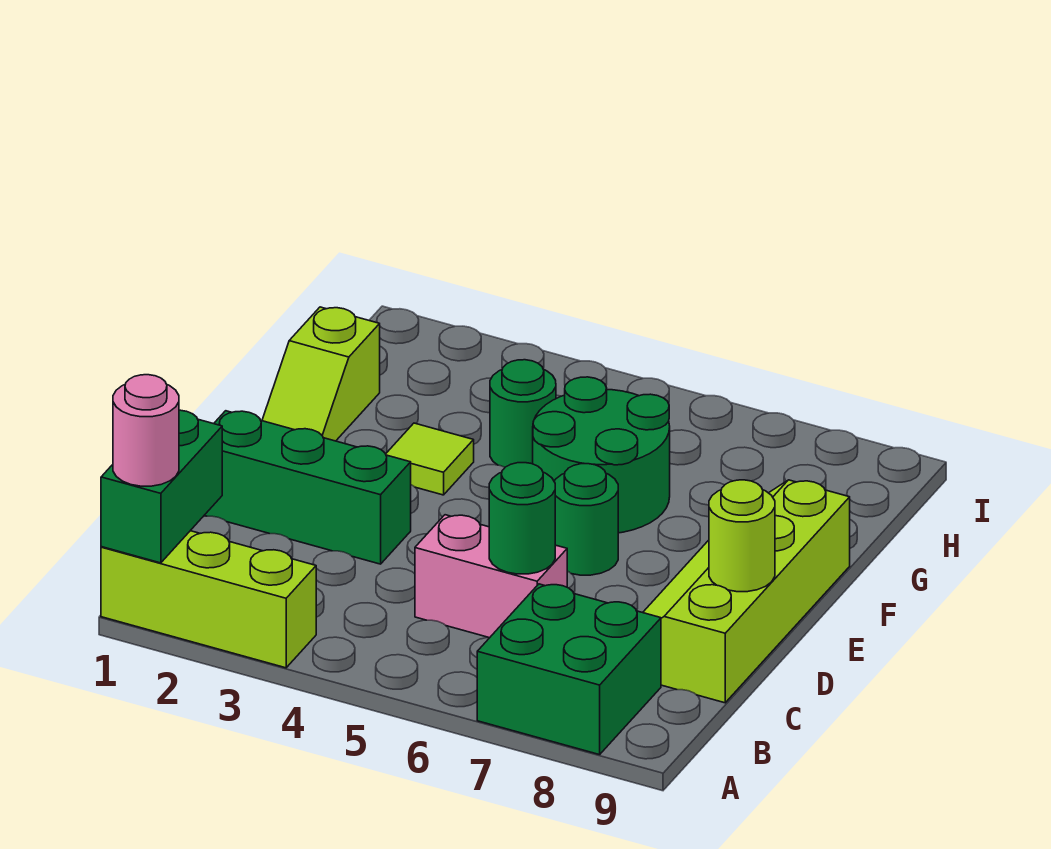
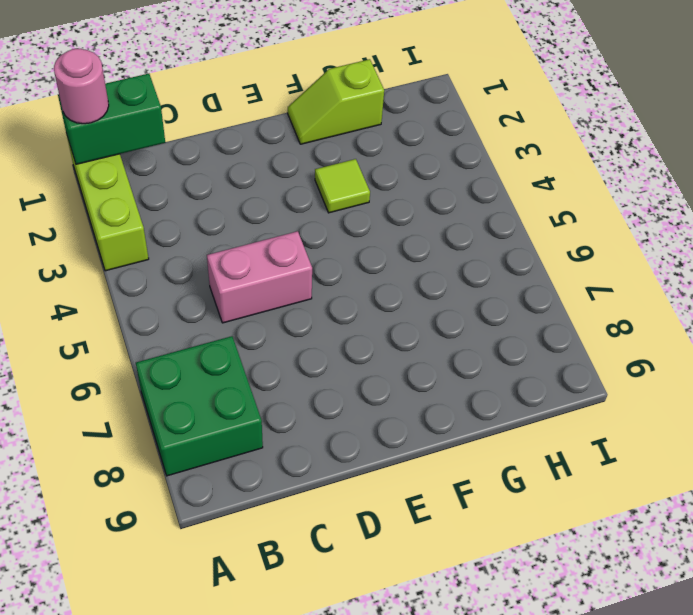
pink 1x2 brick [207,231,312,323] -> pink 1x2 brick turned to [415,515,567,638]
none -> lime 2x4 slope [643,480,850,703]
none -> green 1x3 brick [204,411,411,564]
none -> green 1x1 round brick [554,464,618,575]

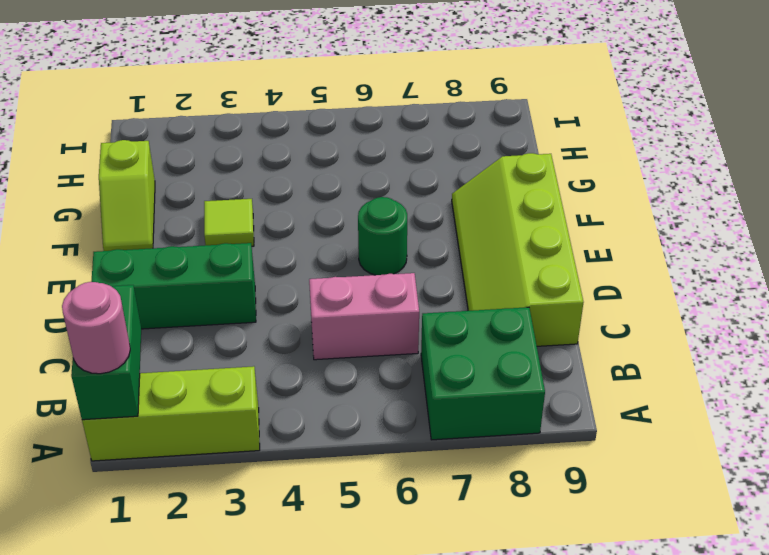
none -> green 2x2 round brick [533,377,670,533]
none -> green 1x1 round brick [490,360,556,467]
none -> green 1x1 round brick [489,463,555,574]

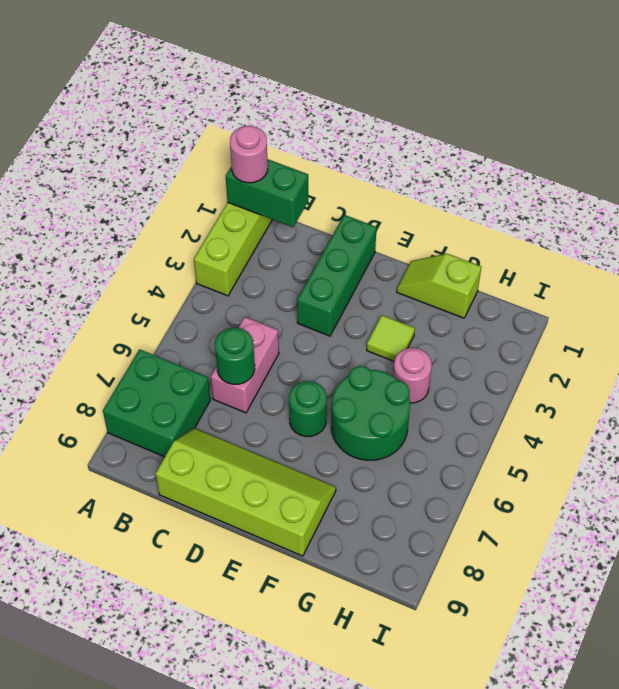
pink 1x1 round brick [393,348,432,403] -> green 1x1 round brick [490,360,556,467]
none -> lime 1x1 round brick [709,480,775,592]

